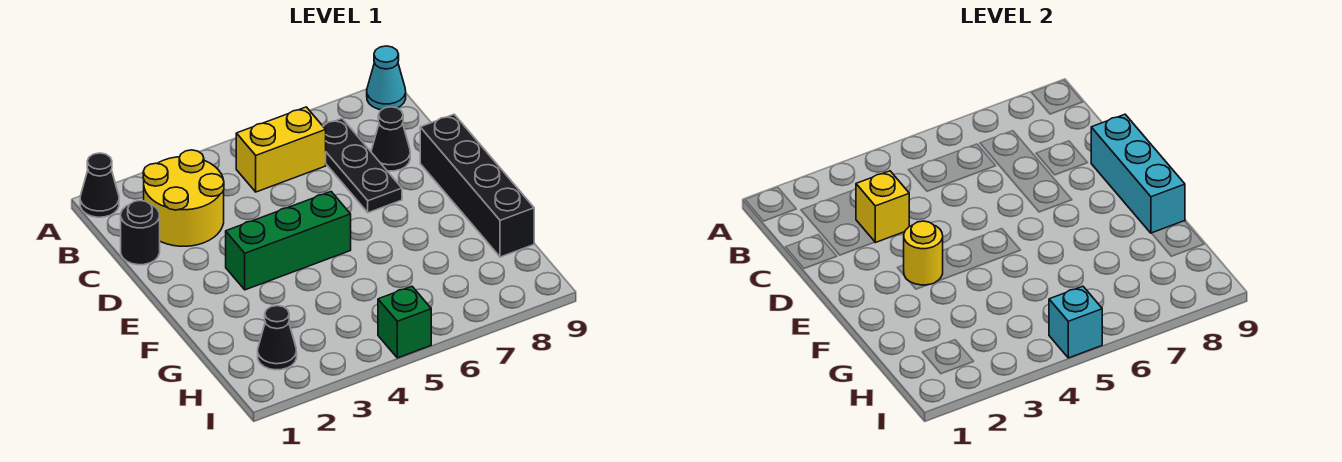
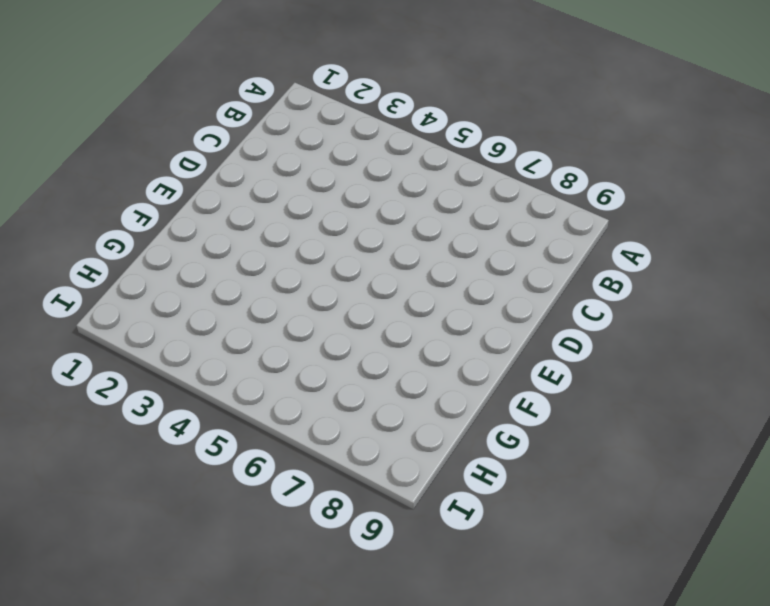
none -> black 1x1 cone [80,153,119,217]
none -> cyan 1x1 cone [367,46,406,110]
none -> yellow 2x2 round brick [143,150,224,246]

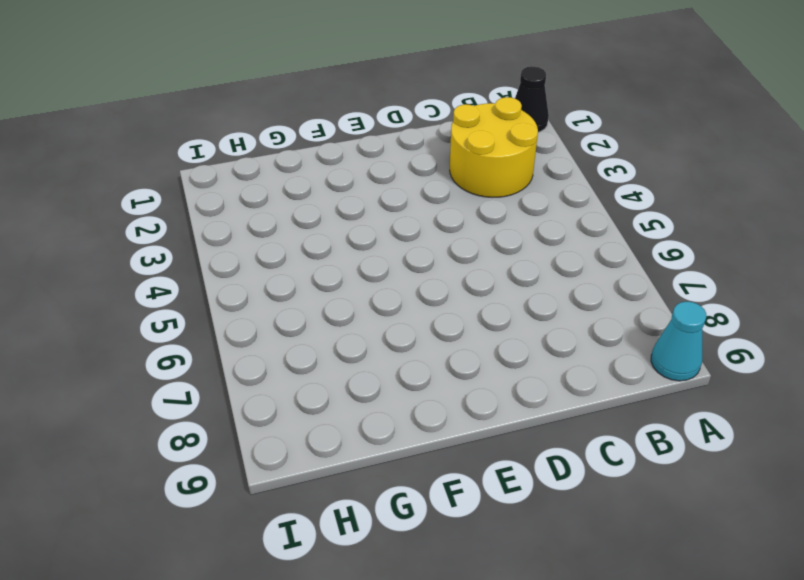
none -> yellow 1x2 brick [236,107,326,192]
none -> black 1x3 plate [323,118,402,213]
none -> black 1x1 round brick [121,201,160,265]

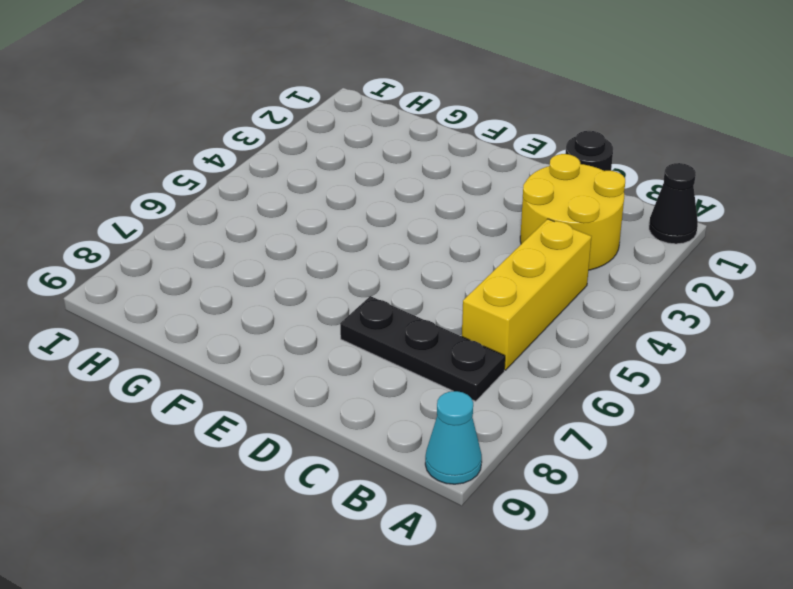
yellow 1x3 brick [462,219,592,370] -> yellow 1x2 brick [236,107,326,192]
none -> black 1x1 cone [371,107,410,171]
none -> black 1x4 brick [420,114,534,257]
none -> green 1x3 brick [226,192,351,290]

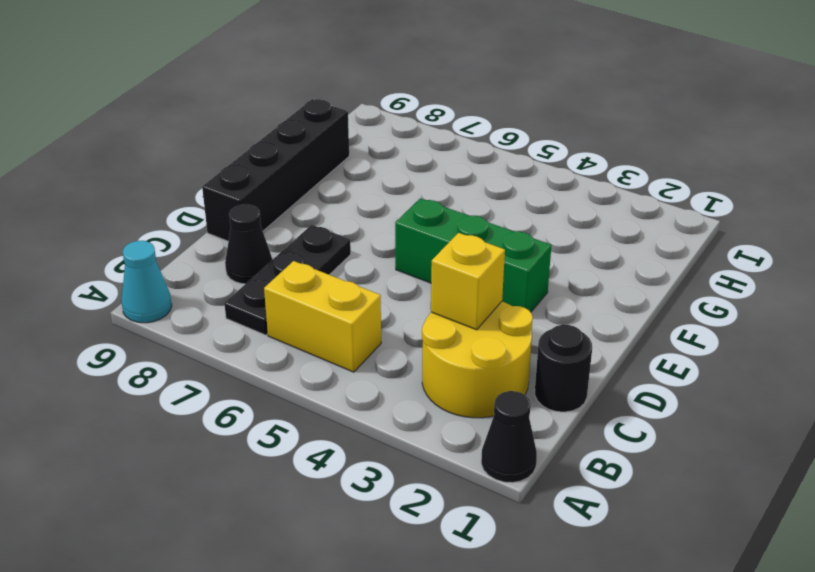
none -> black 1x1 cone [258,306,297,370]
none -> green 1x1 brick [378,286,431,358]
none -> cyan 1x3 brick [1091,114,1185,233]

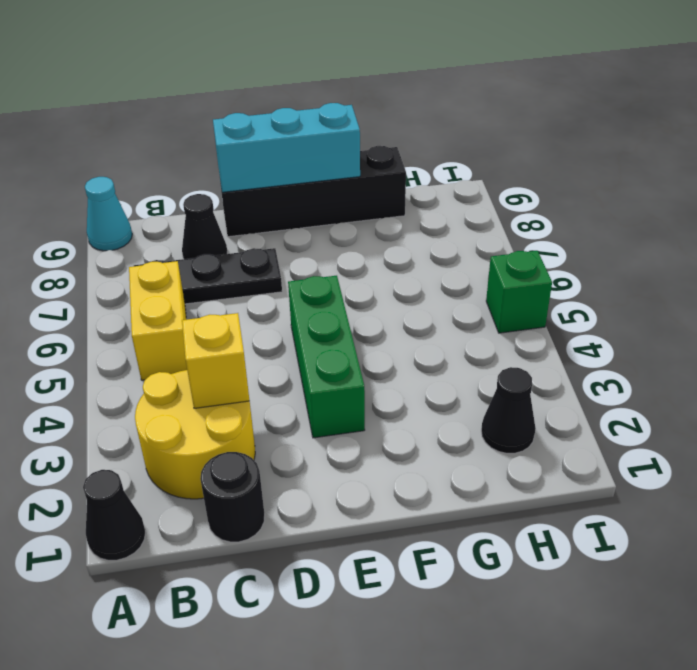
none -> yellow 1x1 round brick [904,221,943,285]
none -> cyan 1x1 brick [1049,286,1102,358]

